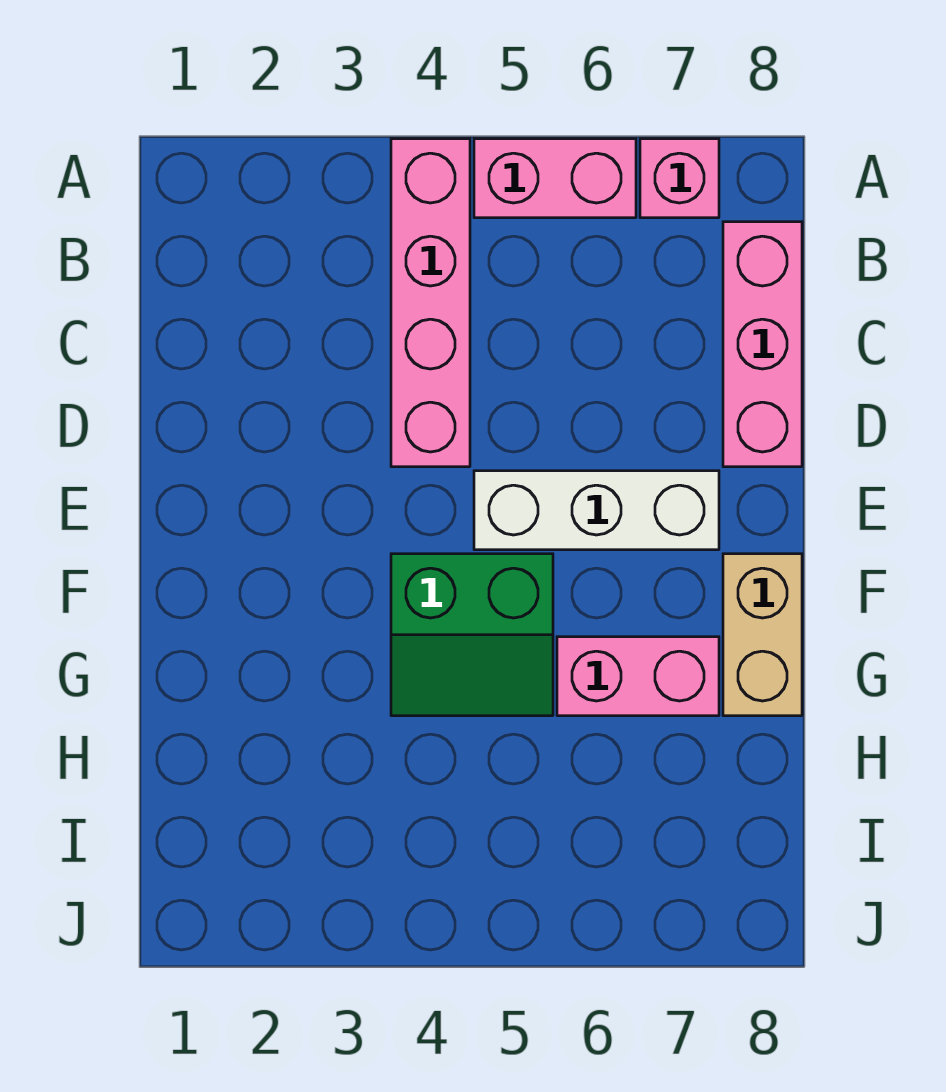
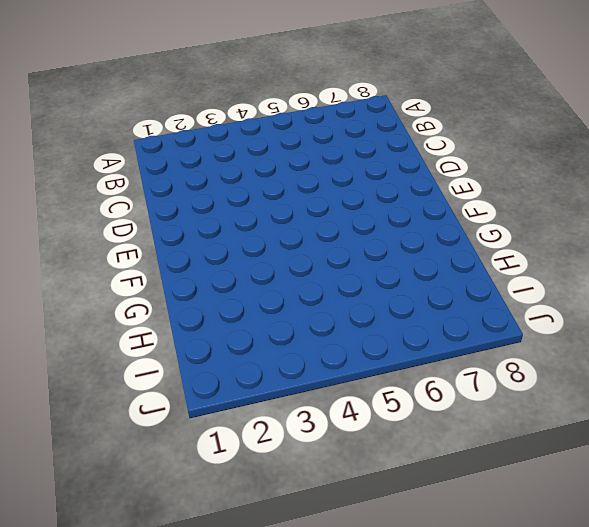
none -> pink 1x4 brick [391,139,470,467]
none -> pink 1x2 brick [474,139,636,218]

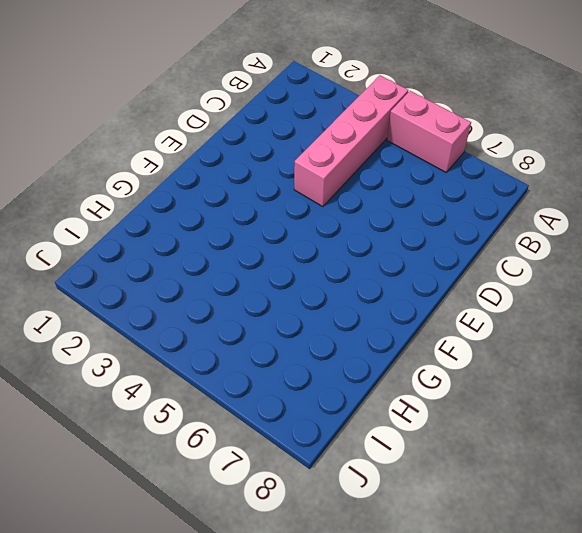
none -> pink 1x1 brick [640,139,719,218]
none -> pink 1x3 brick [723,222,802,467]

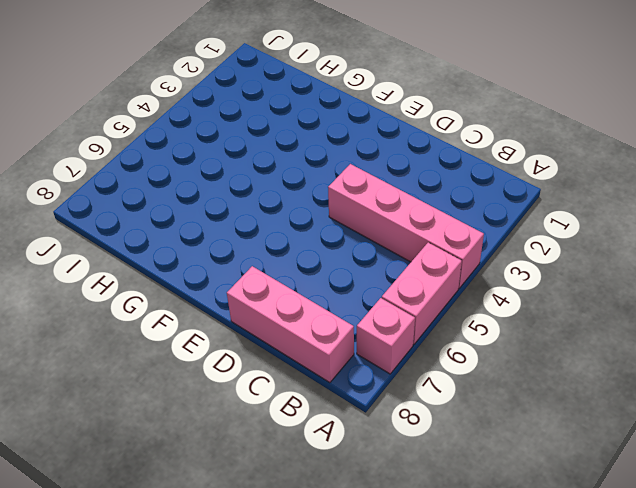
none -> white 1x3 brick [474,471,719,550]
none -> green 2x2 slope [391,554,553,716]

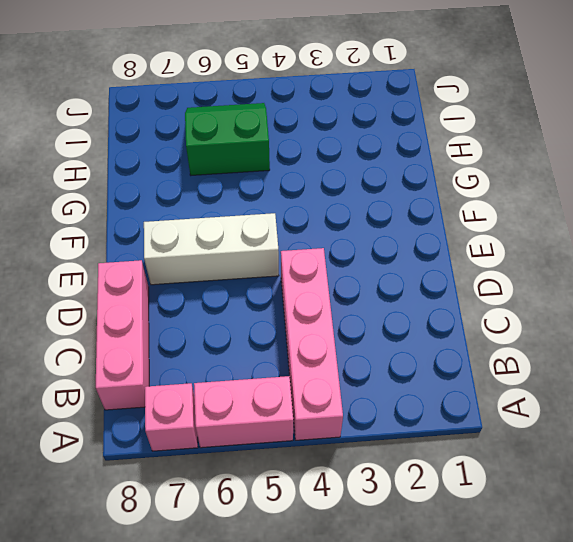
green 2x2 slope [185,103,270,175] -> green 2x2 slope moved to [391,554,553,716]
none -> tan 1x2 brick [723,554,802,716]
none -> pink 1x2 brick [557,637,719,716]

